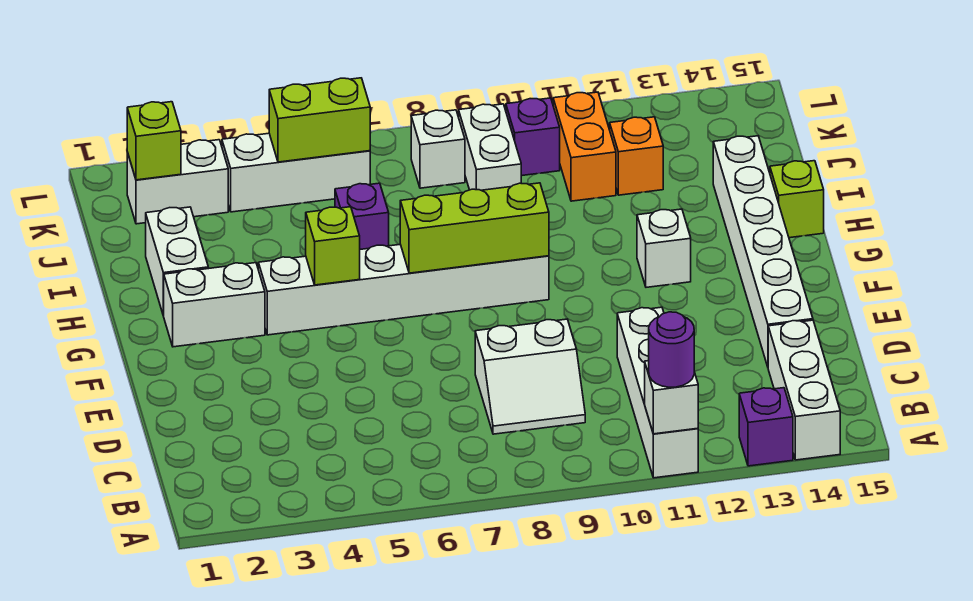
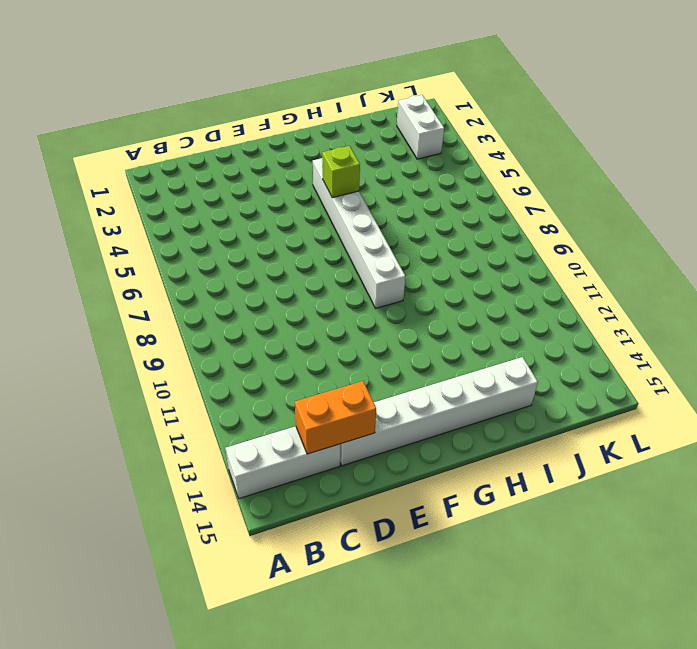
orange 1x2 brick [295,381,376,454] -> orange 1x2 brick moved to [553,92,616,201]
none -> white 1x4 brick [617,307,698,478]
none -> purple 1x1 brick [739,388,793,466]
none -> white 2x2 slope [475,319,585,434]

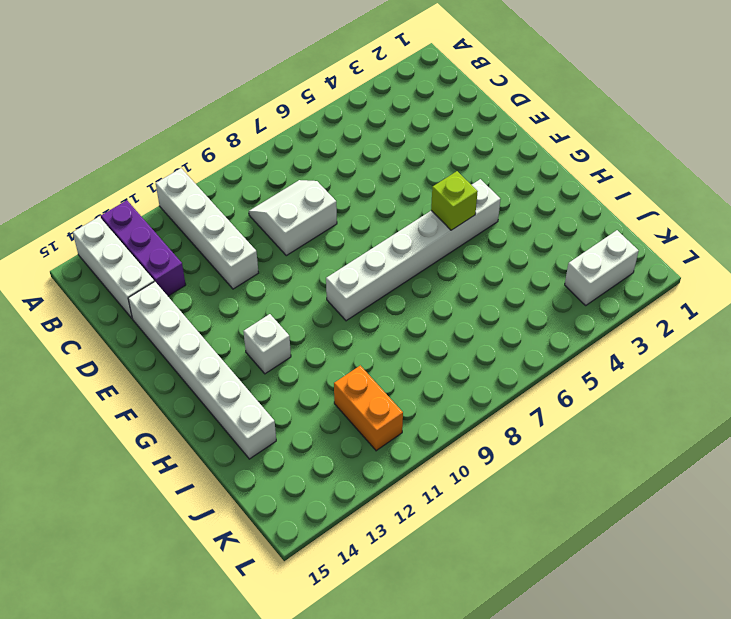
purple 1x3 brick [101,200,186,296] -> purple 1x1 brick [739,388,793,466]
none -> white 1x2 brick [164,263,265,347]
none -> white 1x2 brick [146,207,208,316]
none -> lime 1x1 brick [770,161,824,238]

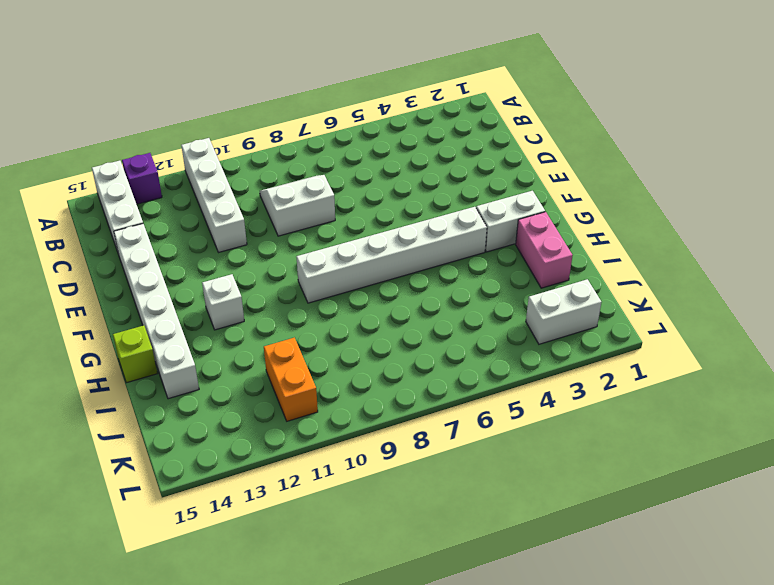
pink 1x2 brick [516,212,573,288] -> white 1x2 brick [146,207,208,316]
none -> purple 1x1 brick [335,183,389,249]
none -> white 1x2 brick [459,104,521,190]
none -> orange 1x1 brick [610,117,663,195]

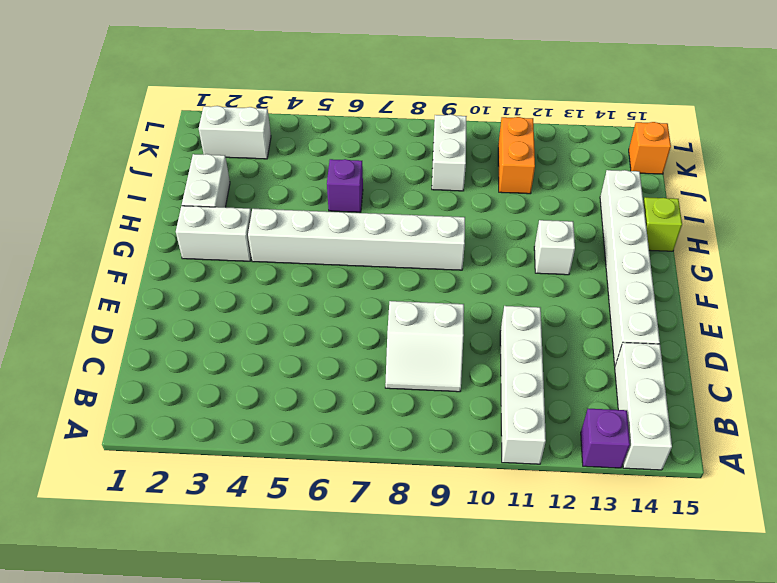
orange 1x1 brick [629,122,671,174] -> orange 1x1 brick moved to [610,117,663,195]
none -> white 1x3 brick [222,133,370,212]
none -> white 1x1 brick [411,110,465,188]
none -> purple 1x1 brick [506,98,560,176]

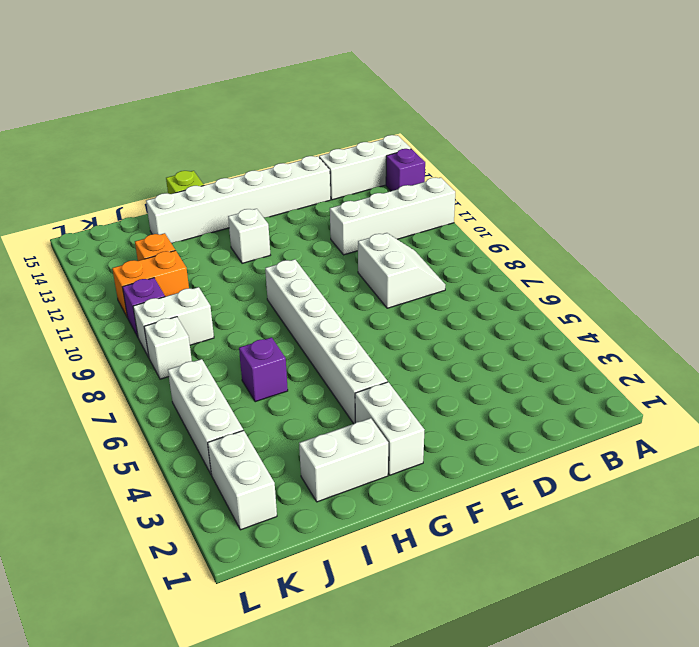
none -> white 1x1 brick [645,361,698,434]
none -> lime 1x1 brick [306,207,360,285]
none -> lime 1x3 brick [400,183,549,273]

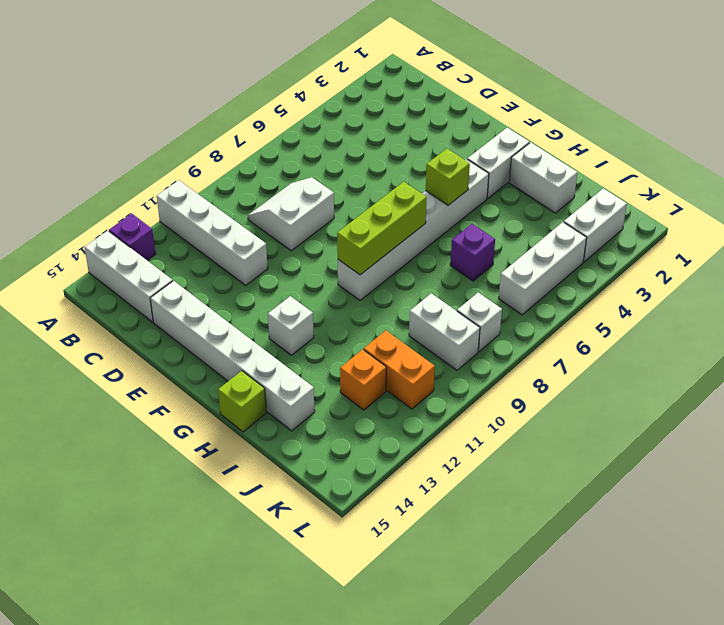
none -> purple 1x1 brick [506,98,560,176]
none -> white 1x1 brick [645,361,698,434]
none -> lime 1x1 brick [127,102,181,180]

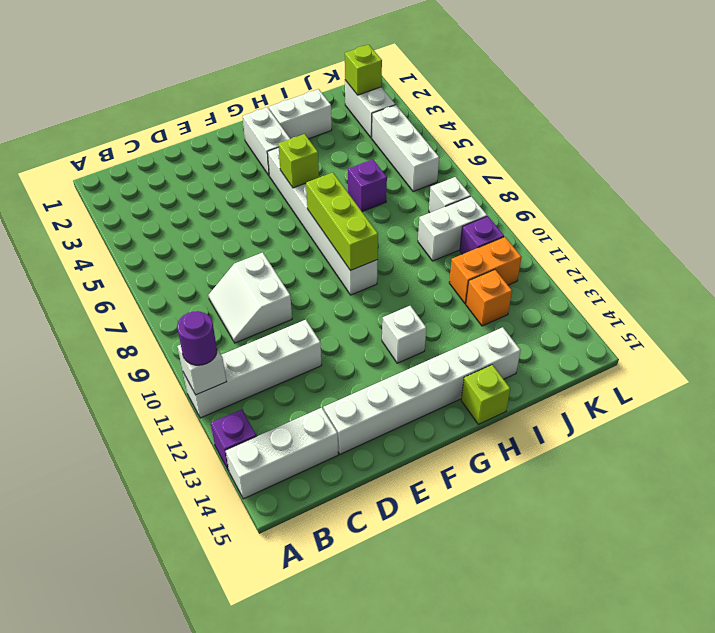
none -> lime 1x2 brick [269,78,370,162]

